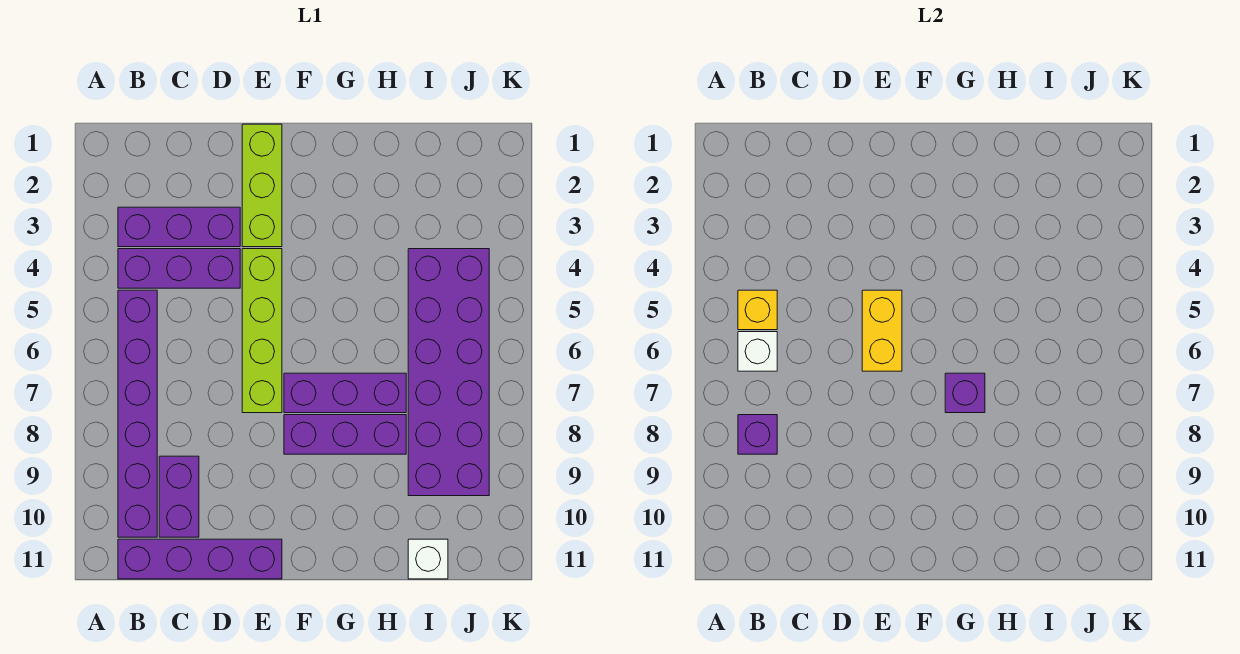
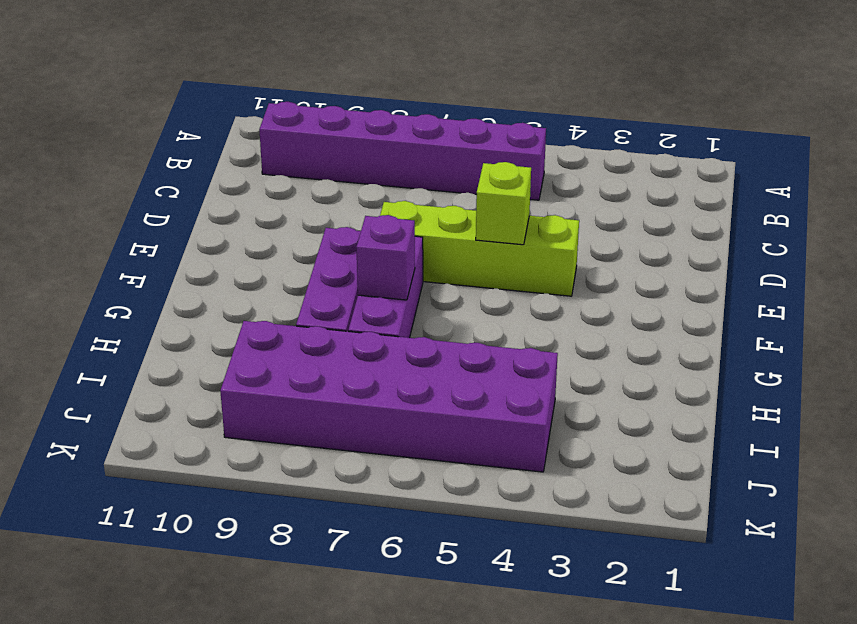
lime 1x1 brick [476,162,531,245] -> yellow 1x2 brick [862,290,902,371]
none -> purple 1x3 brick [118,207,240,247]
none -> purple 1x3 brick [118,249,240,288]
none -> purple 1x4 brick [118,539,282,579]

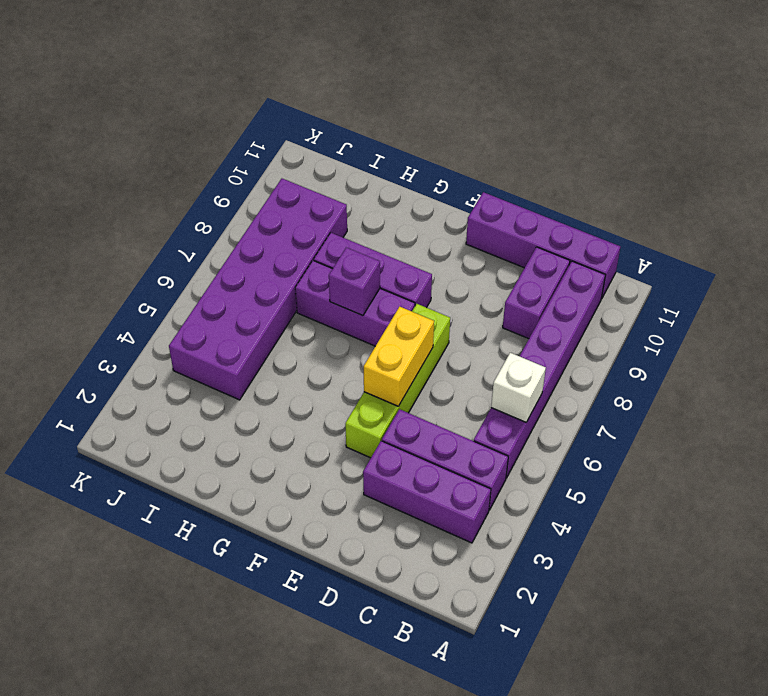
none -> lime 1x3 brick [242,124,282,247]
none -> white 1x1 brick [408,539,448,579]
none -> yellow 1x1 brick [738,290,777,330]

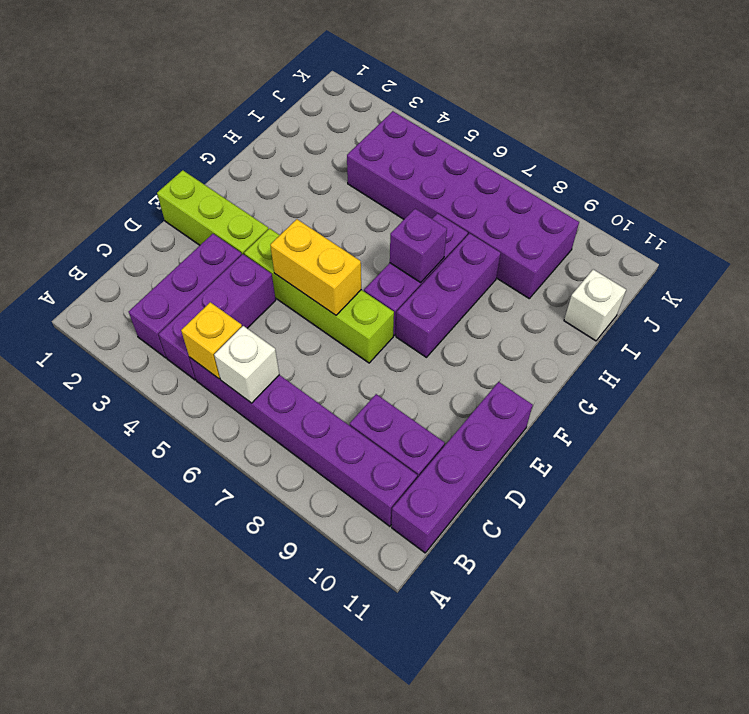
none -> purple 1x1 brick [738,415,777,454]

